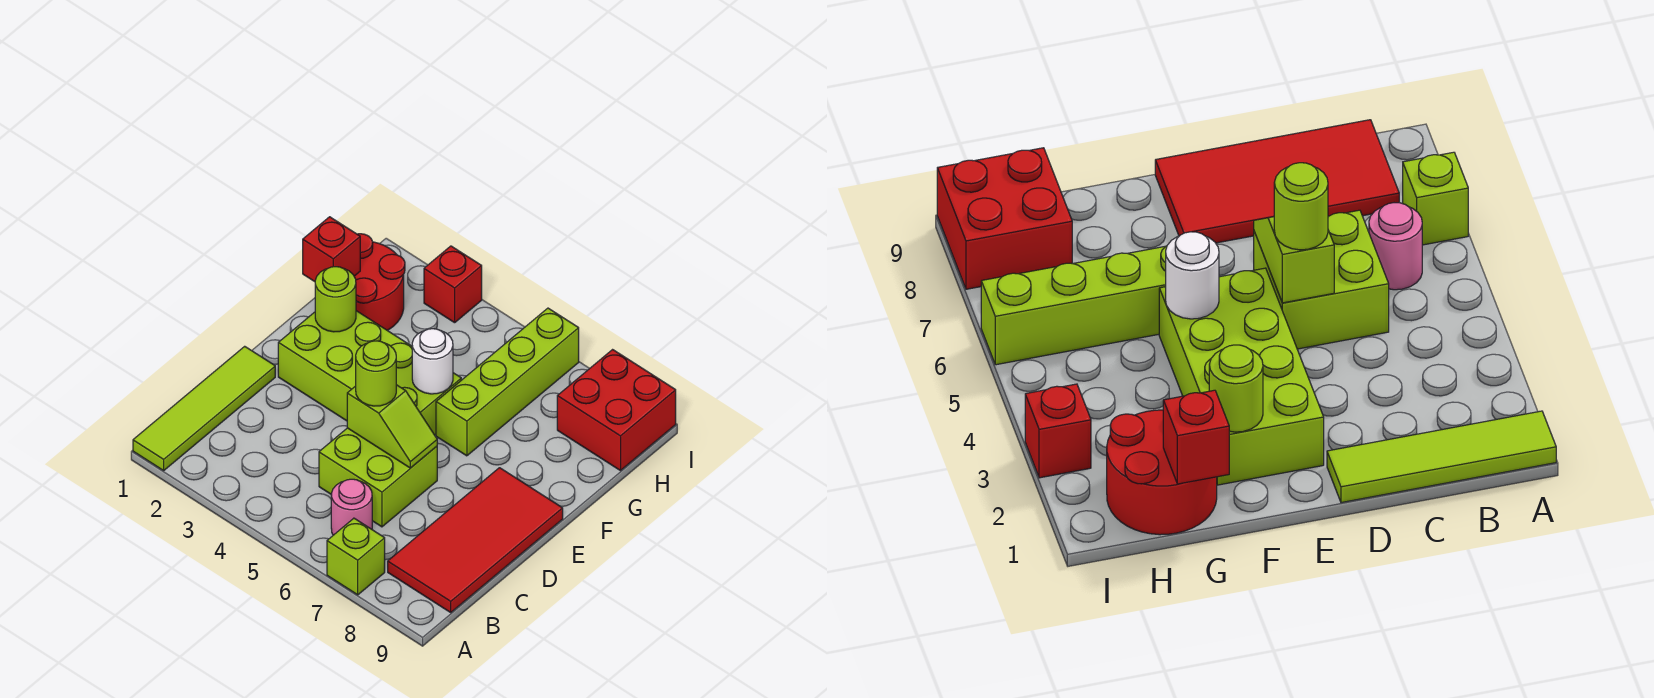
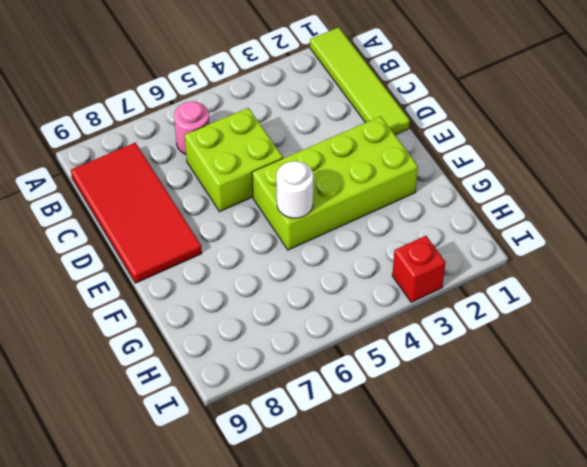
none -> lime 1x1 brick [327,518,385,595]
none -> lime 1x4 brick [436,308,579,456]
none -> red 2x2 round brick [354,234,405,330]

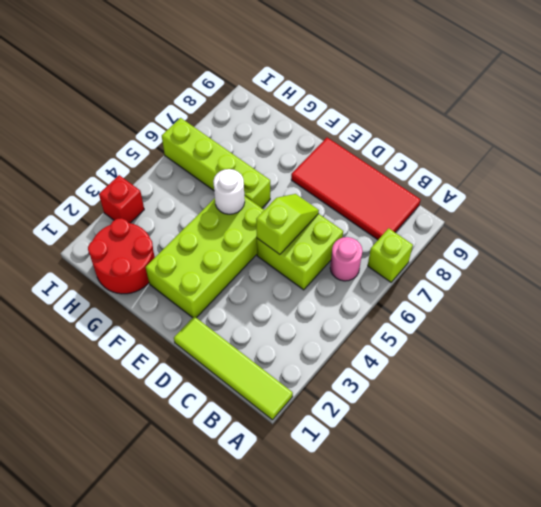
none -> red 2x2 brick [557,350,676,471]
none -> lime 1x1 round brick [315,267,356,332]
none -> red 1x1 brick [303,217,360,282]

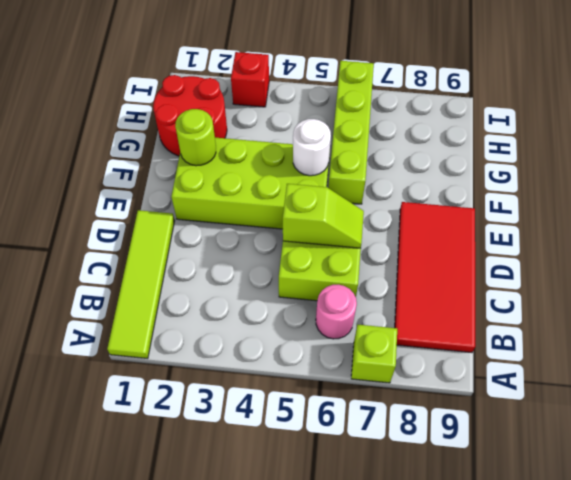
none -> red 2x2 brick [557,350,676,471]
none -> red 1x1 brick [303,217,360,282]
none -> lime 1x1 round brick [356,341,396,406]

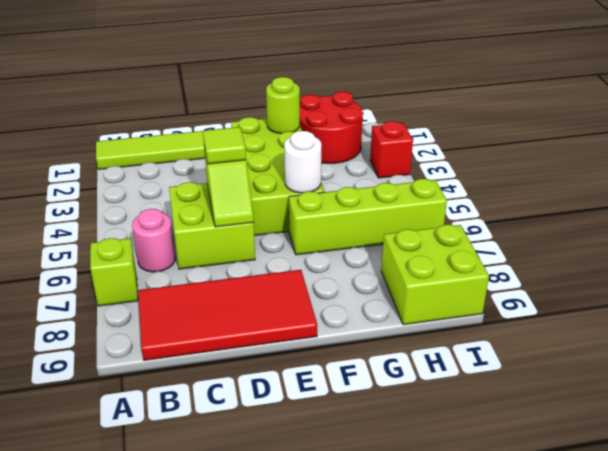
lime 1x1 tile [203,127,246,164] -> lime 1x1 round brick [356,341,396,406]
lime 2x2 brick [381,225,489,325] -> red 2x2 brick [557,350,676,471]
none -> red 1x1 brick [303,217,360,282]

